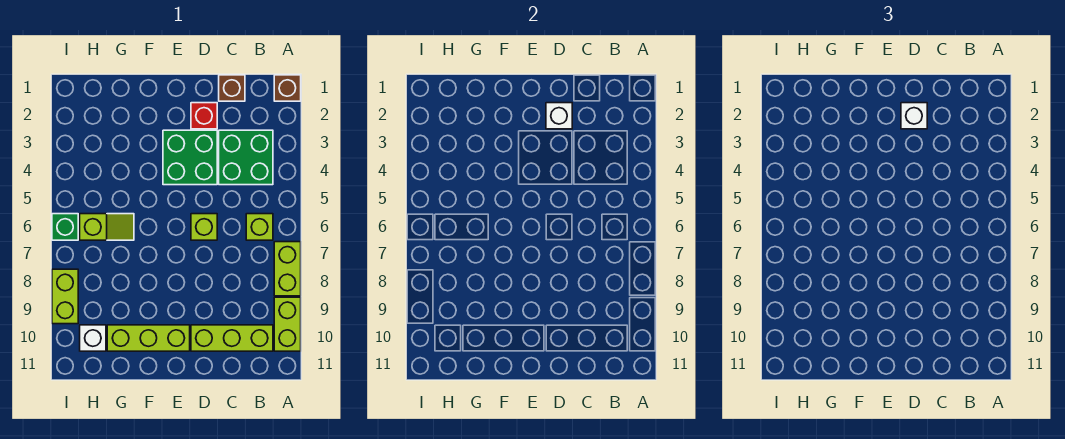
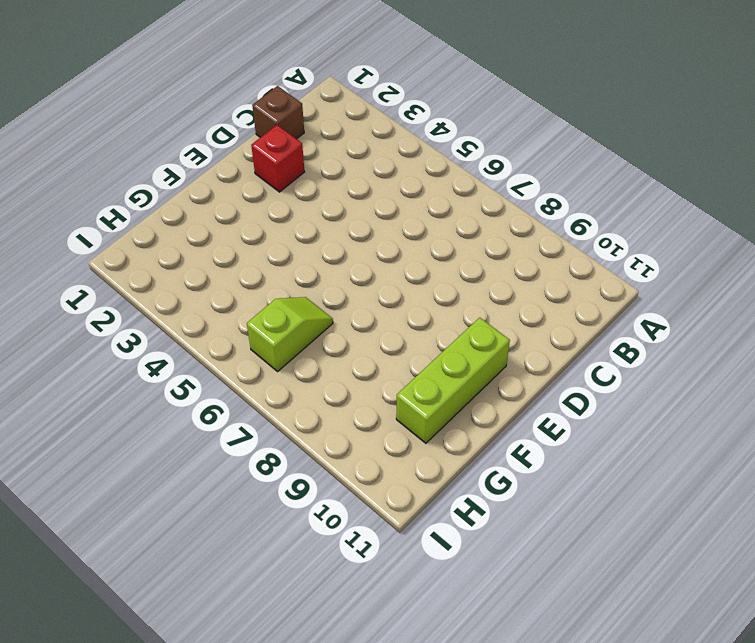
none -> brown 1x1 brick [274,75,301,101]
none -> lime 1x2 brick [274,242,301,296]
none -> lime 1x2 brick [274,297,301,351]

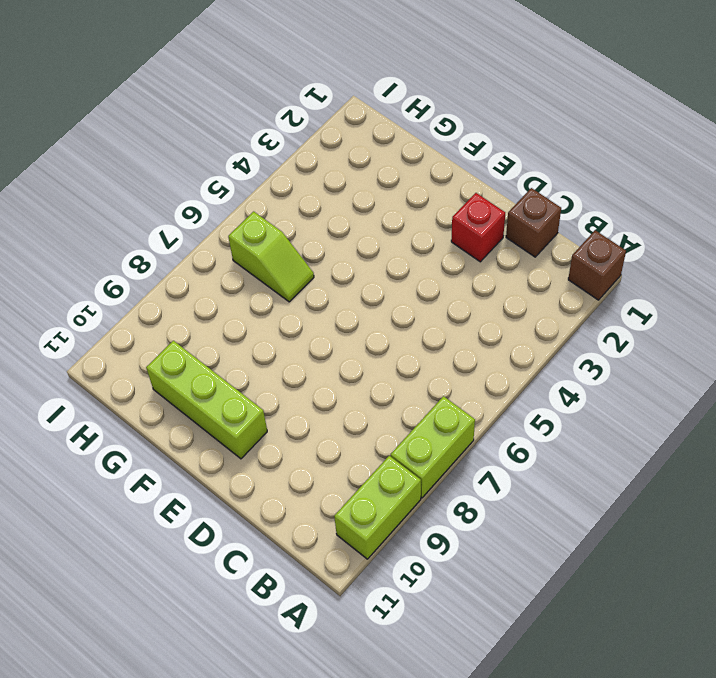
none -> green 2x2 brick [219,130,273,185]
none -> lime 1x1 brick [246,214,273,240]
none -> lime 1x3 brick [191,325,273,351]

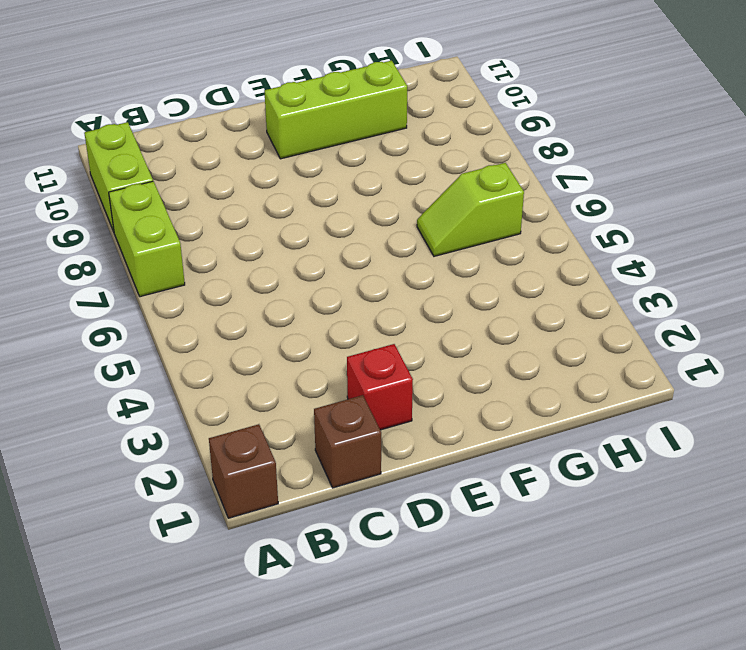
none -> green 2x2 brick [219,130,273,185]
none -> lime 1x1 brick [246,214,273,240]
none -> lime 1x3 brick [191,325,273,351]

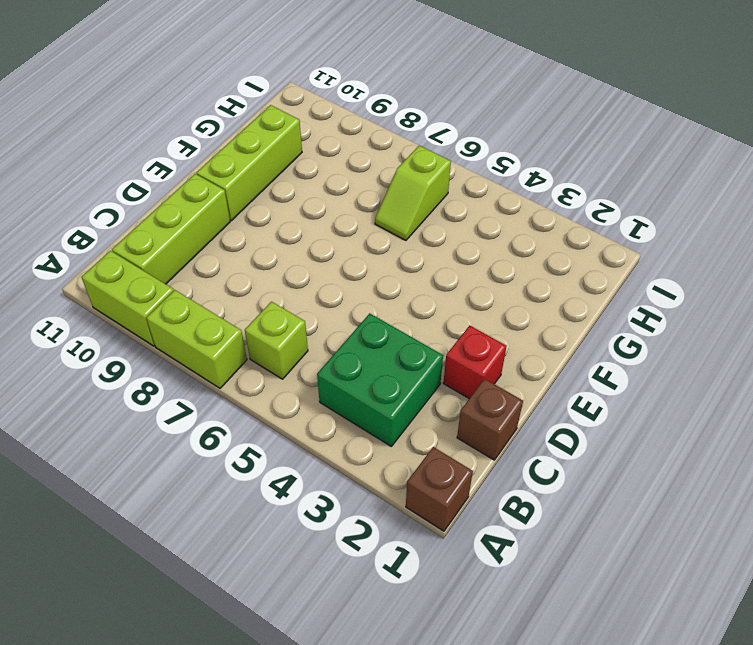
none -> green 2x2 brick [163,130,217,185]
none -> lime 1x1 brick [191,214,217,240]
none -> white 1x1 brick [80,325,106,351]

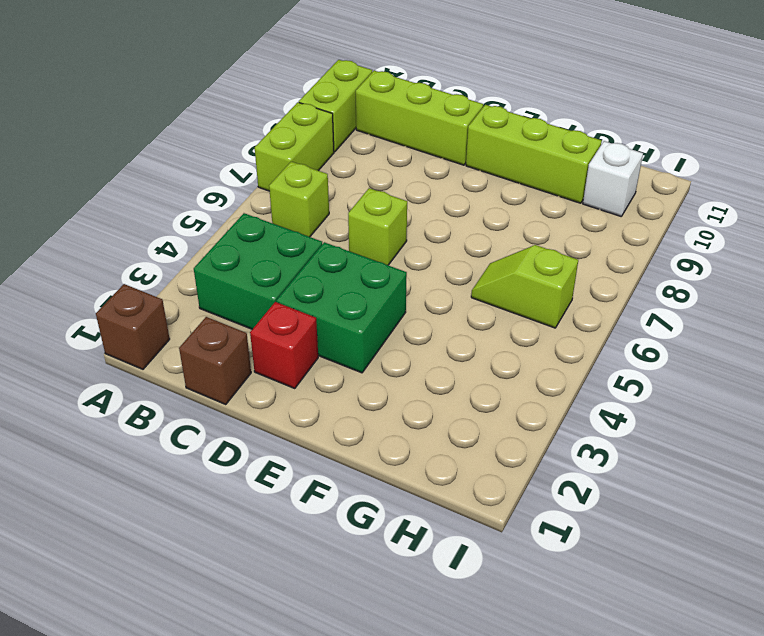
none -> green 1x1 brick [52,214,78,240]
none -> lime 1x2 brick [52,269,78,324]
none -> white 1x1 brick [546,103,572,129]

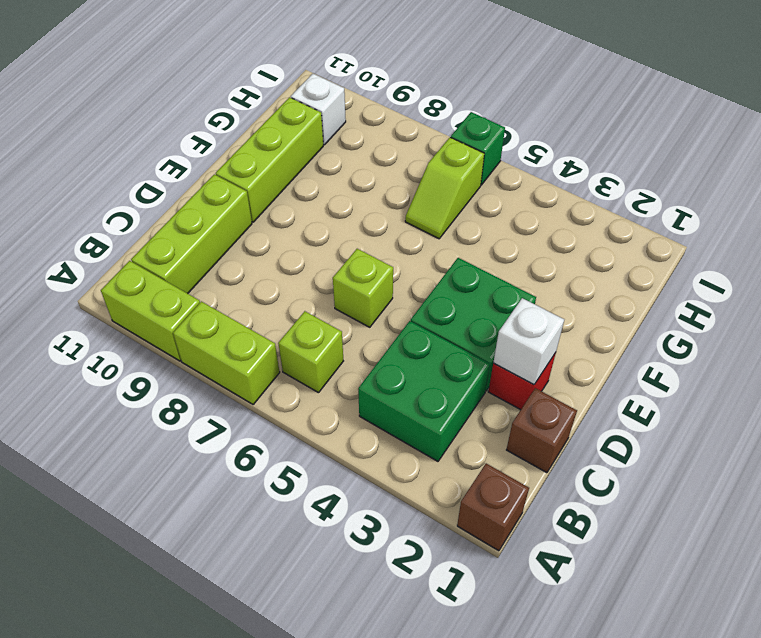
none -> lime 1x2 brick [52,269,78,324]
none -> white 1x1 brick [901,103,927,129]

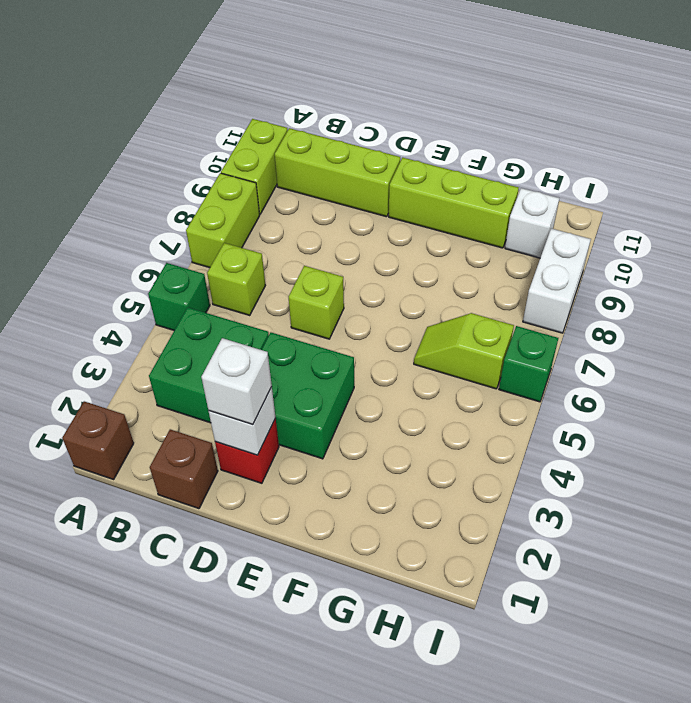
green 1x1 brick [148,263,210,330] -> none
white 1x2 brick [523,229,591,333] -> lime 1x2 brick [52,269,78,324]

